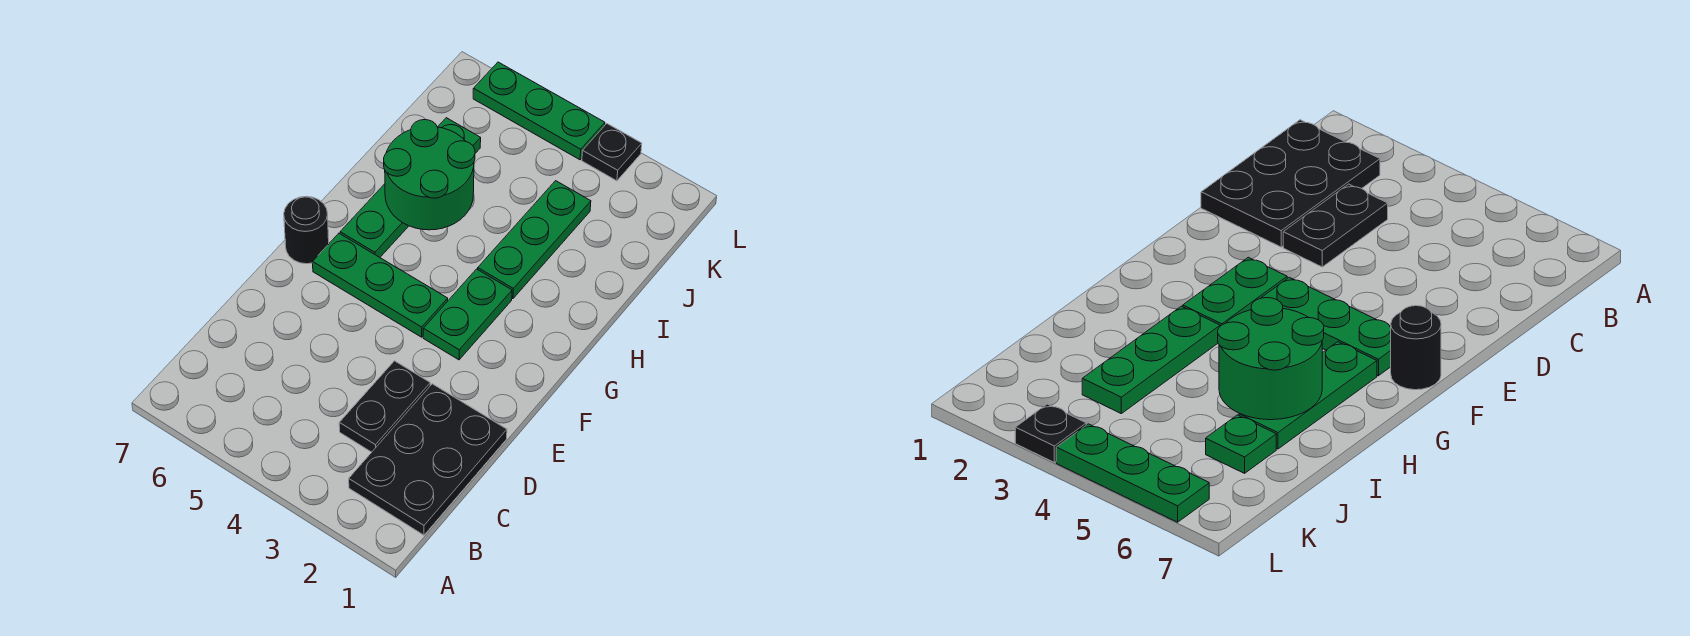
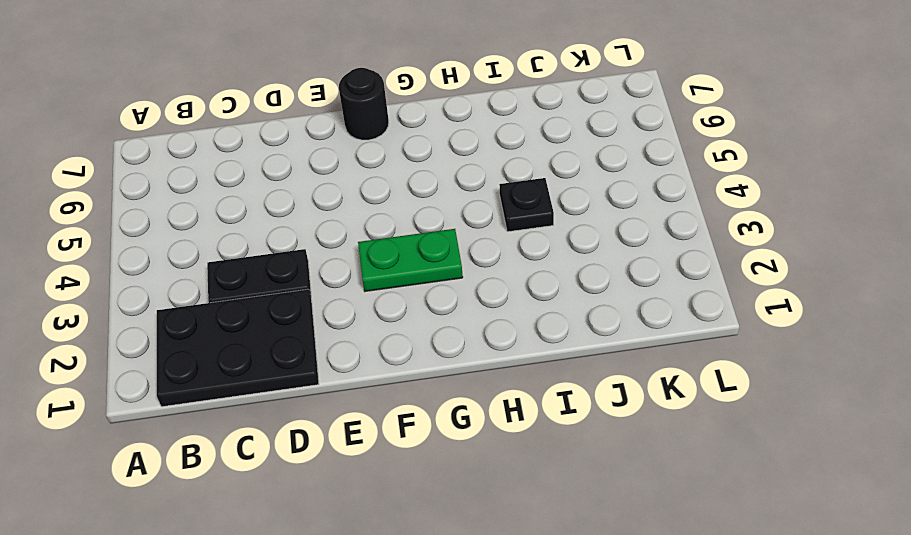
black 1x1 plate [499,178,554,232] -> black 1x1 plate moved to [582,124,642,181]
none -> green 1x3 plate [313,233,448,337]
none -> green 1x3 plate [340,184,408,257]

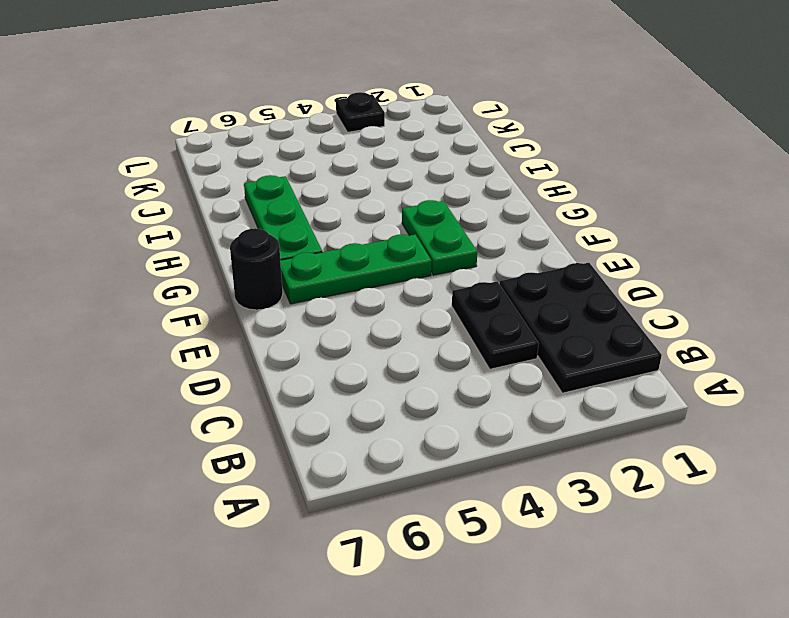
none -> green 1x3 plate [478,181,591,299]
none -> green 1x1 plate [438,118,481,153]

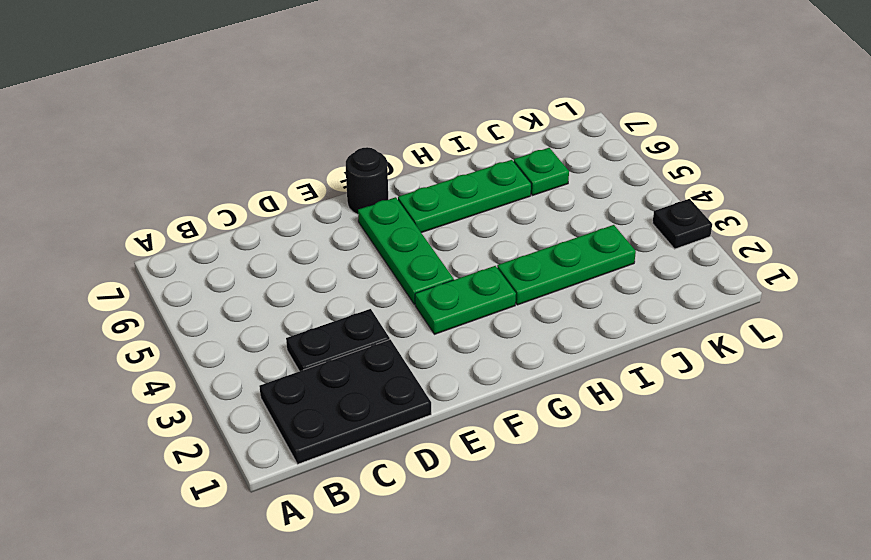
none -> green 1x3 plate [473,62,605,160]
none -> green 2x2 round brick [384,120,475,230]

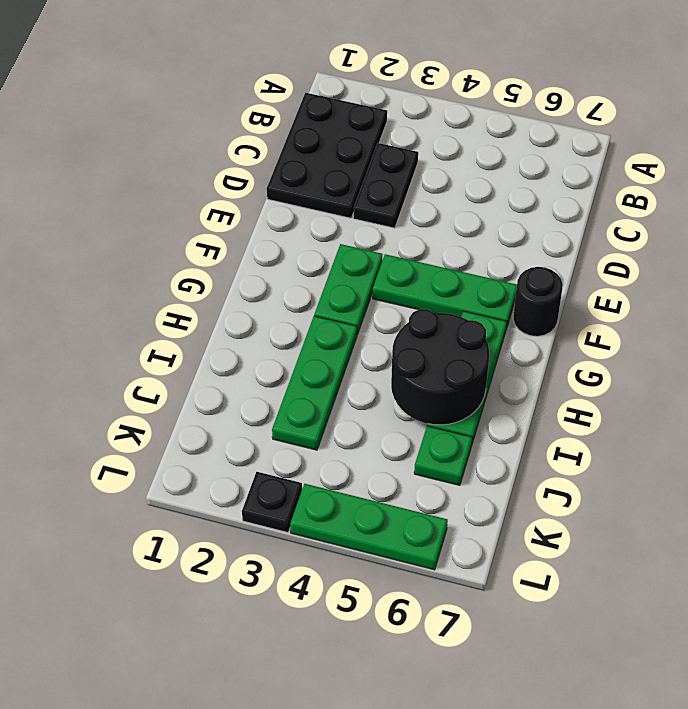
black 2x2 round brick [391,309,489,425] -> green 2x2 round brick [384,120,475,230]

